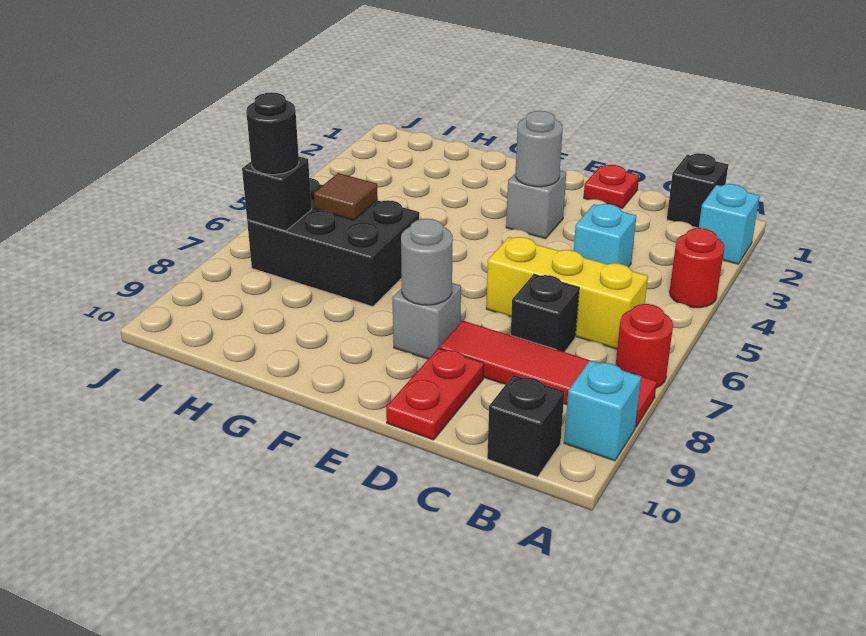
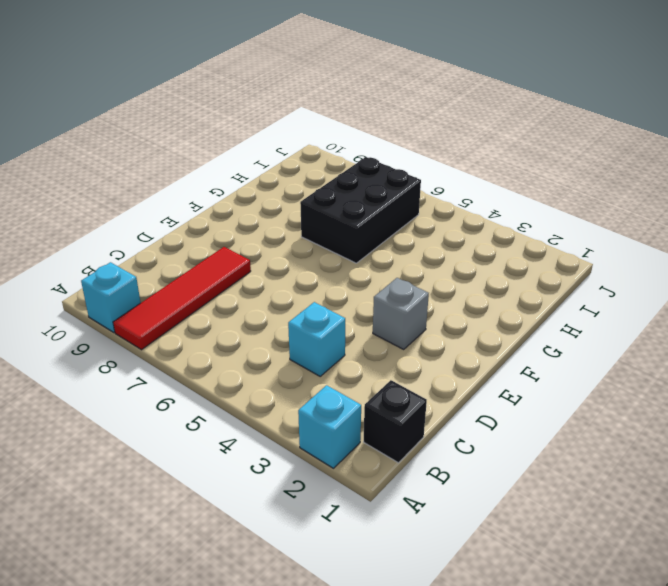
none -> red 1x1 round brick [670,228,725,308]
none -> red 1x1 round brick [616,304,673,388]
none -> yellow 1x3 brick [486,237,648,349]

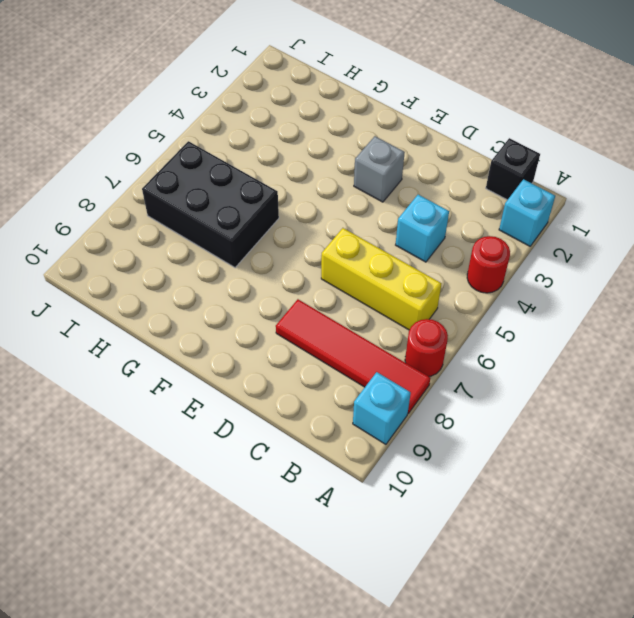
none -> black 1x1 brick [487,375,564,477]
none -> black 1x1 brick [511,274,579,352]
none -> red 1x1 plate [584,165,639,208]

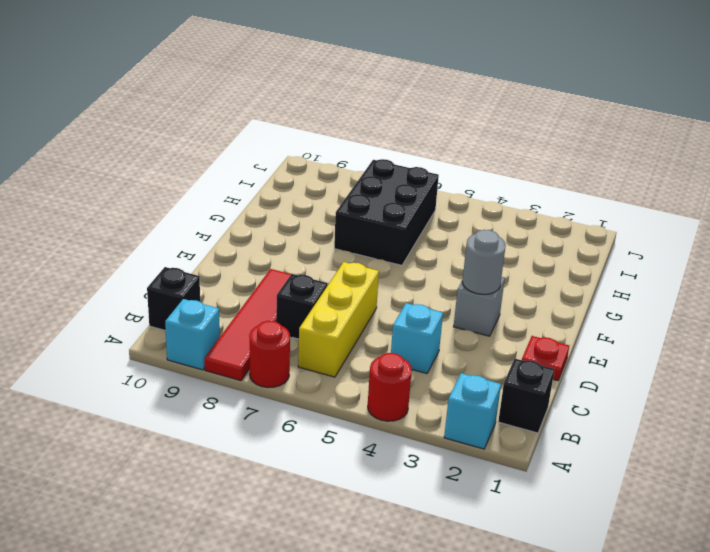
none -> red 1x2 plate [386,348,484,440]
none -> grey 1x1 brick [392,283,461,359]
none -> grey 1x1 round brick [401,219,453,305]

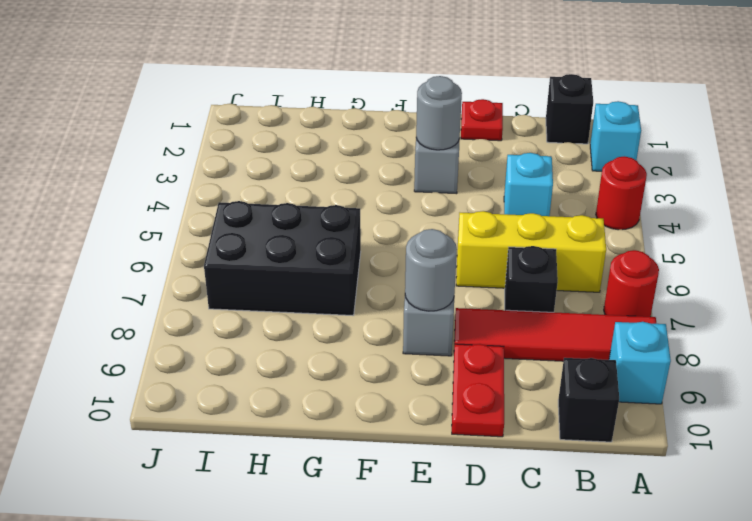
none -> brown 1x1 tile [314,173,378,220]
none -> black 1x1 brick [242,157,311,231]
none -> black 1x1 round brick [246,92,299,175]

